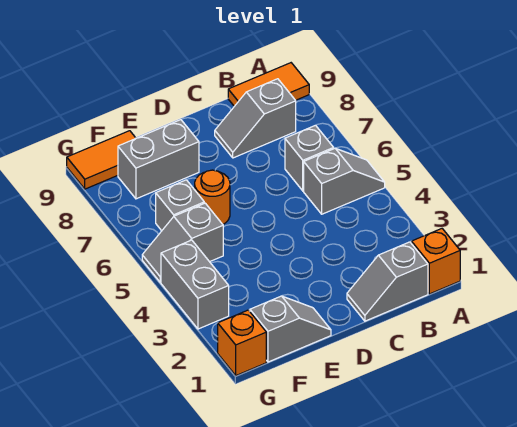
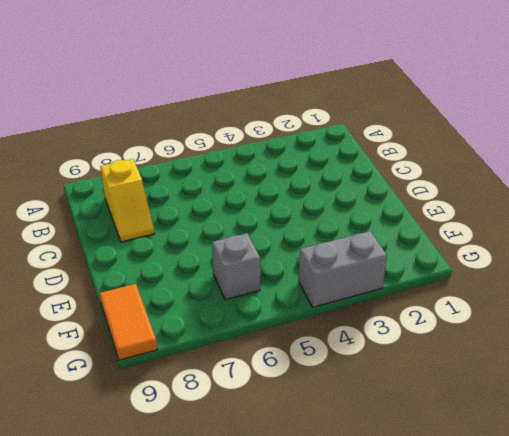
yellow 1x2 slope [100,159,155,242] -> grey 1x2 slope [215,79,296,158]
none -> orange 1x1 brick [411,229,460,294]
none -> grey 1x2 slope [304,148,385,214]
none -> orange 1x2 tile [228,63,309,106]

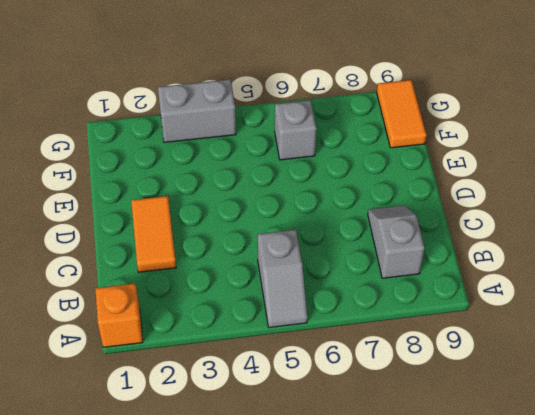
orange 1x2 tile [131,196,176,272] -> orange 1x2 tile moved to [228,63,309,106]
none -> grey 1x2 slope [347,242,428,321]
none -> grey 1x1 brick [285,125,334,191]
none -> grey 1x2 slope [250,296,331,362]

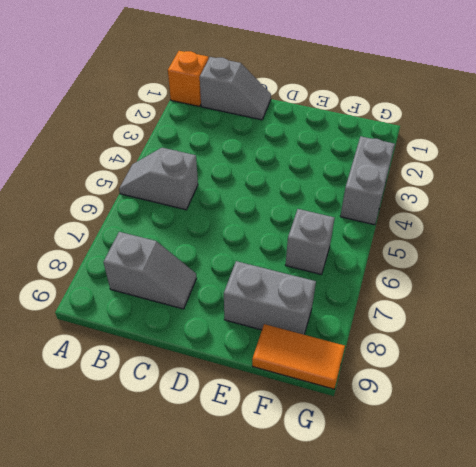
none -> orange 1x2 tile [228,63,309,106]
none -> grey 1x1 brick [285,125,334,191]
none -> grey 1x2 slope [250,296,331,362]

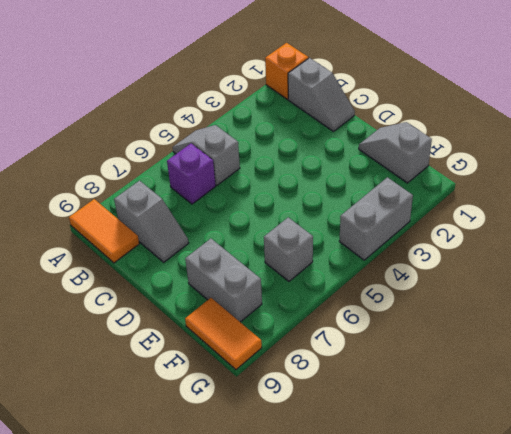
purple 1x1 brick [167,144,216,204] -> grey 1x1 brick [285,125,334,191]
none -> orange 1x1 round brick [195,170,230,224]
none -> grey 1x2 slope [142,203,223,282]
none -> orange 1x1 brick [218,310,266,375]

